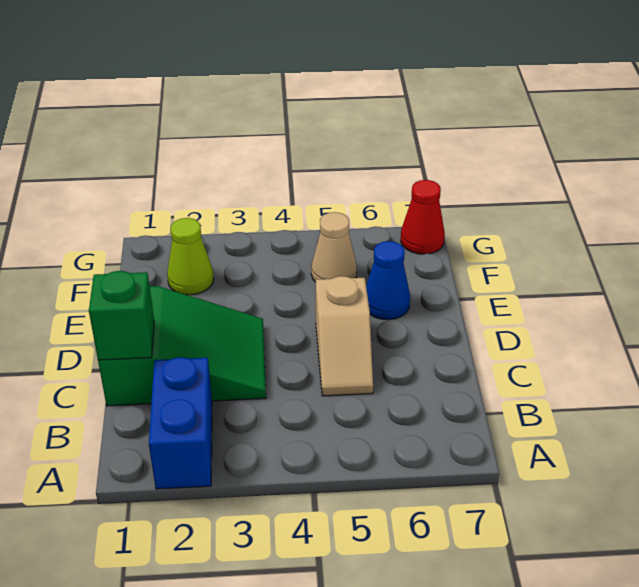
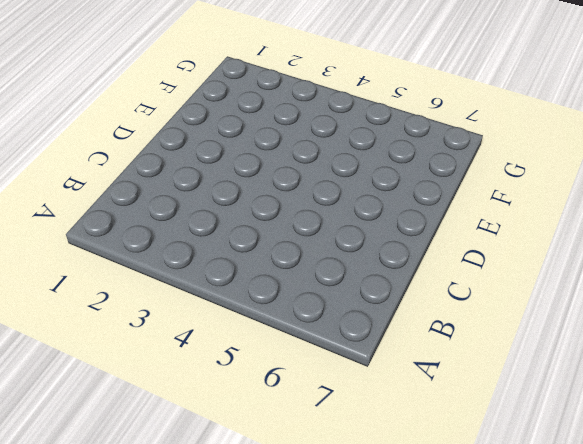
none -> blue 1x2 brick [149,357,212,489]
none -> green 2x3 slope [98,286,266,406]

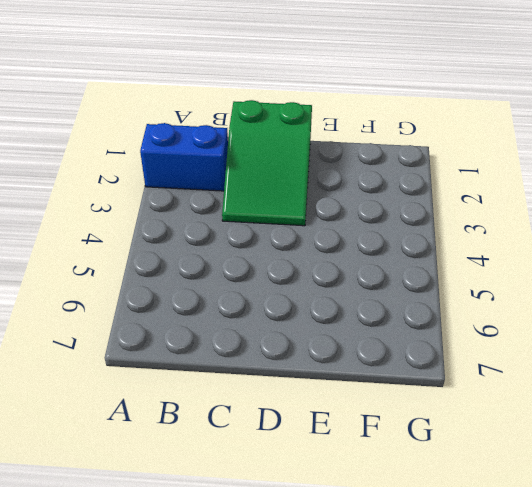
none -> tan 1x2 slope [316,276,373,396]
none -> blue 1x1 cone [366,241,410,320]

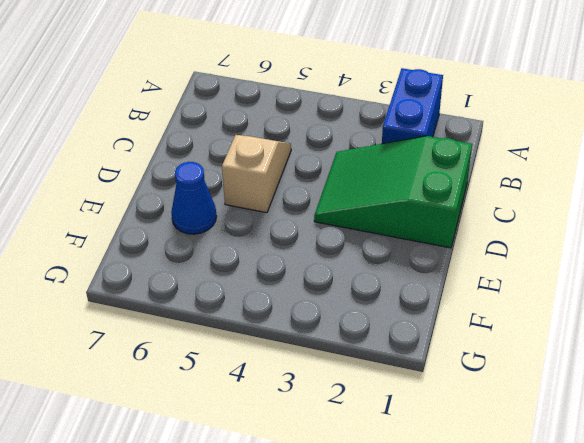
none -> lime 1x1 cone [167,218,214,295]
none -> tan 1x1 cone [311,212,357,282]

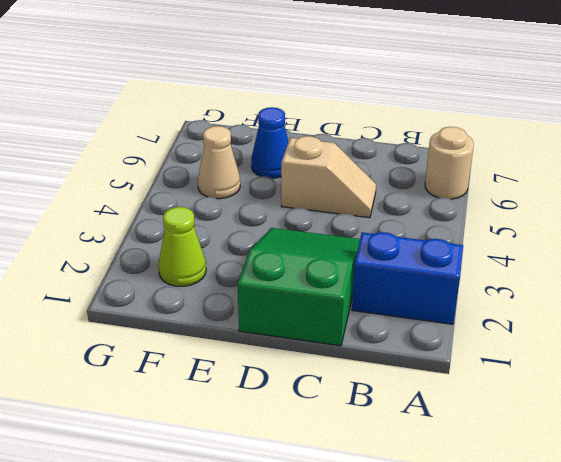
tan 1x1 round brick [425,127,474,199] -> none
none -> red 1x1 cone [401,180,445,254]
none -> green 1x1 brick [89,271,154,360]

